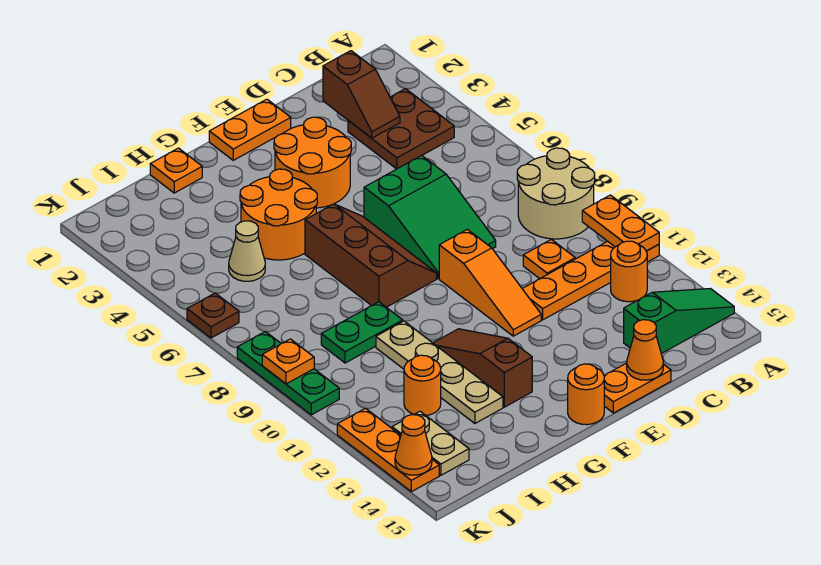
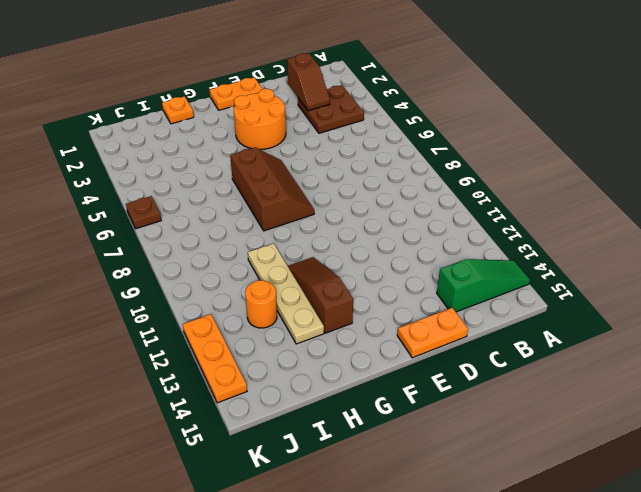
none -> tan 2x2 round brick [517,148,595,239]
none -> orange 1x4 plate [522,241,659,320]
none -> orange 1x1 round brick [611,241,647,302]

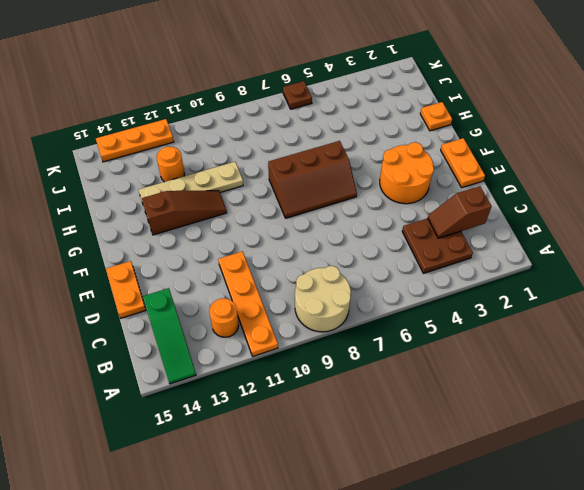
none -> orange 1x1 plate [523,239,575,279]
none -> green 2x3 slope [364,155,496,279]
none -> orange 1x3 slope [439,229,541,336]

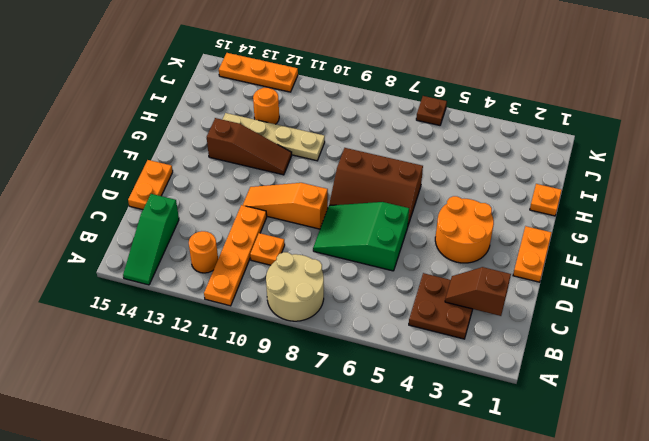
none -> orange 1x1 round brick [568,364,604,425]
none -> orange 2x2 round brick [240,169,317,260]
none -> green 1x2 plate [321,302,403,363]

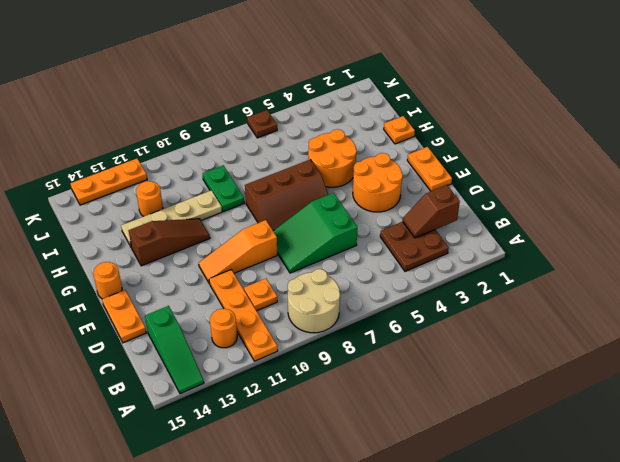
none -> tan 1x1 cone [229,221,265,281]
none -> tan 1x2 plate [392,411,469,475]
none -> green 1x3 plate [237,332,339,415]

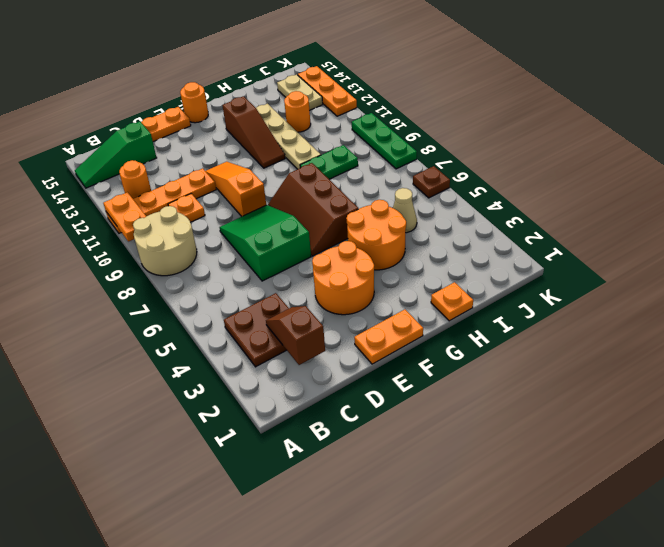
none -> orange 1x1 cone [627,320,663,380]
none -> orange 1x1 plate [262,339,314,384]
none -> orange 1x1 cone [395,415,432,475]

